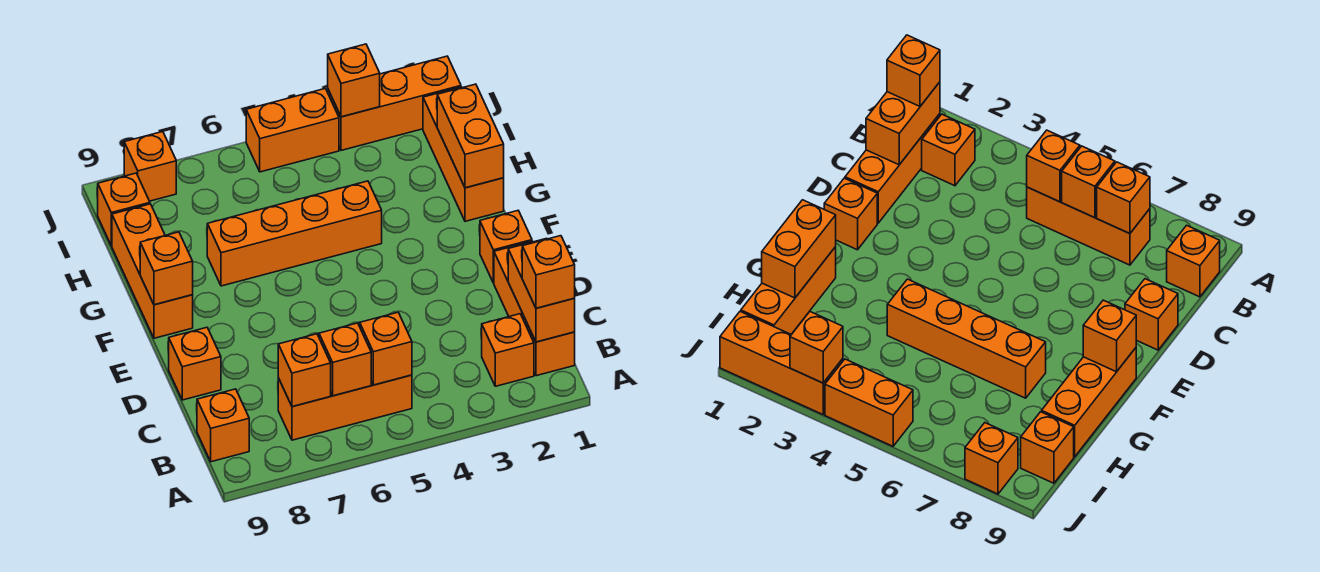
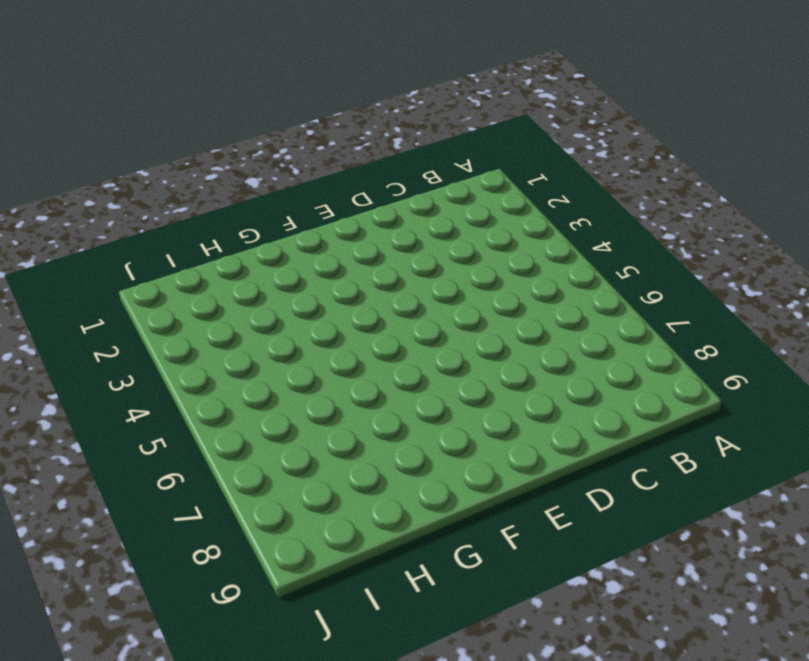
none -> orange 1x3 brick [494,241,575,376]
none -> orange 1x1 brick [482,314,534,386]
none -> orange 1x3 brick [278,375,412,440]

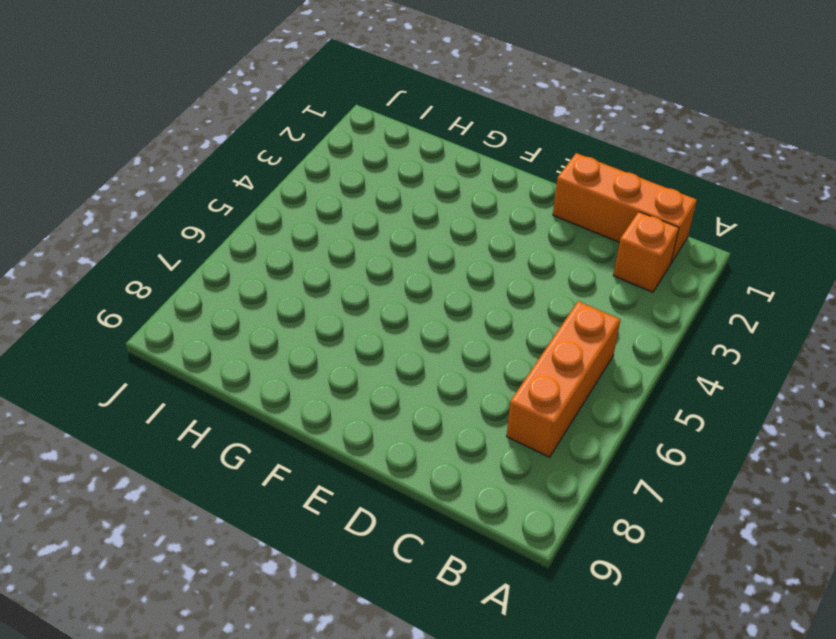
none -> orange 1x1 brick [197,389,249,462]
none -> orange 1x1 brick [169,327,221,400]
none -> orange 1x1 brick [480,211,532,283]

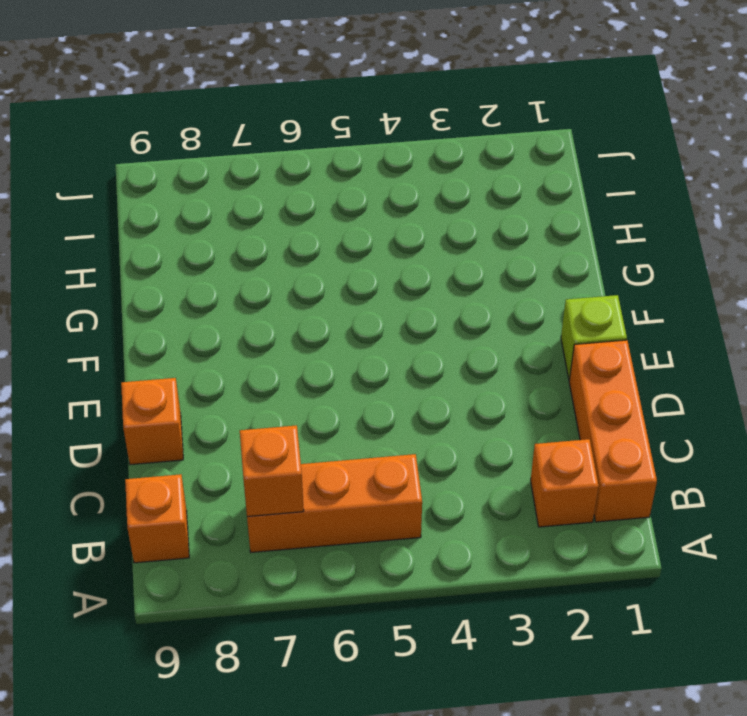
lime 1x1 brick [561,295,627,380] -> orange 1x1 brick [480,211,532,283]
none -> orange 1x3 brick [112,204,193,338]
none -> orange 1x3 brick [423,87,504,221]
none -> orange 1x4 brick [207,181,382,286]

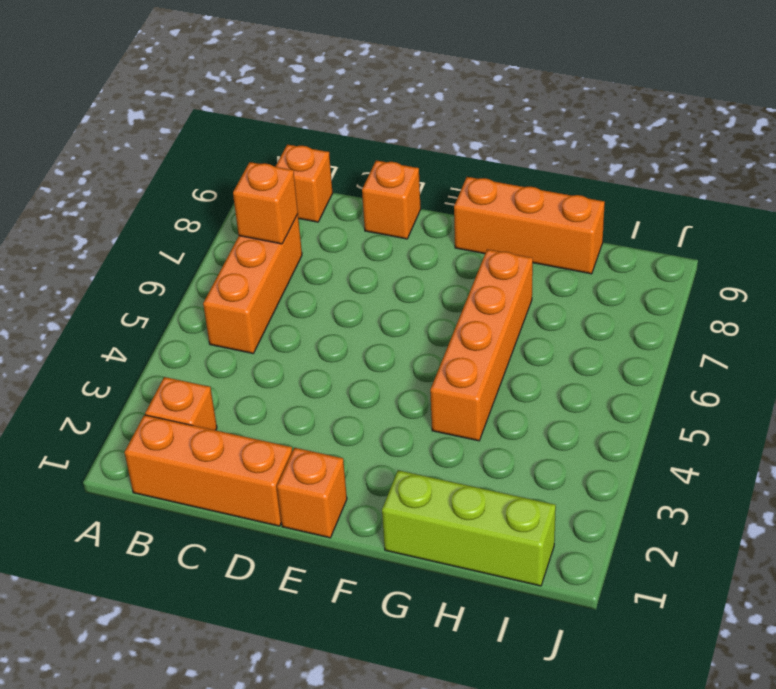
lime 1x3 brick [382,470,556,586] -> orange 1x3 brick [423,87,504,221]
none -> orange 1x1 brick [98,173,150,246]
none -> orange 1x3 brick [328,56,461,150]
none -> orange 1x2 brick [246,89,339,172]

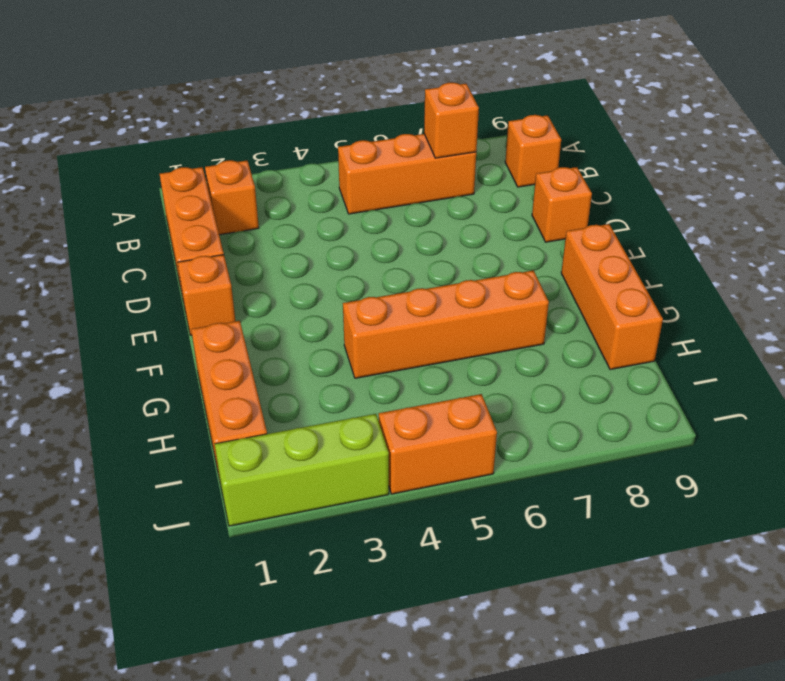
lime 1x3 brick [215,414,389,526] -> orange 1x3 brick [328,56,461,150]
none -> orange 1x1 brick [98,173,150,246]
none -> orange 1x1 brick [124,132,176,201]
none -> orange 1x2 brick [508,238,575,342]

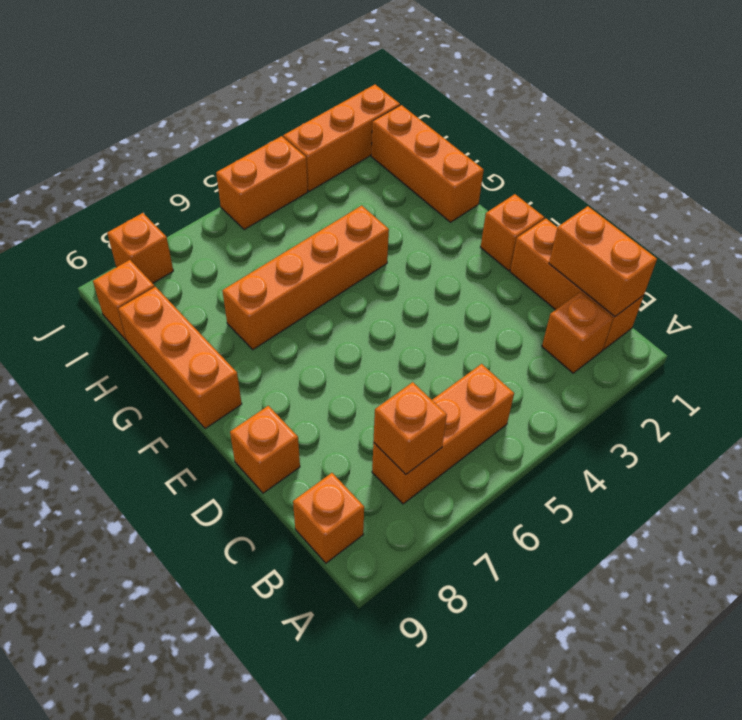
none -> orange 1x1 brick [360,312,412,385]
none -> orange 1x1 brick [319,323,371,396]
none -> orange 1x1 brick [140,232,193,305]

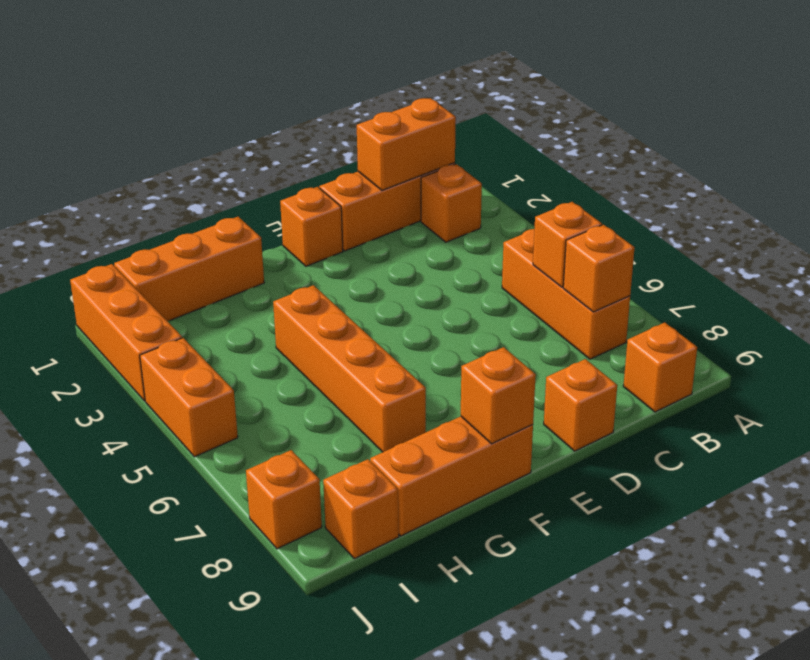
none -> orange 1x1 brick [360,312,412,385]
none -> orange 1x2 brick [437,84,504,188]
none -> orange 1x1 brick [328,44,380,117]

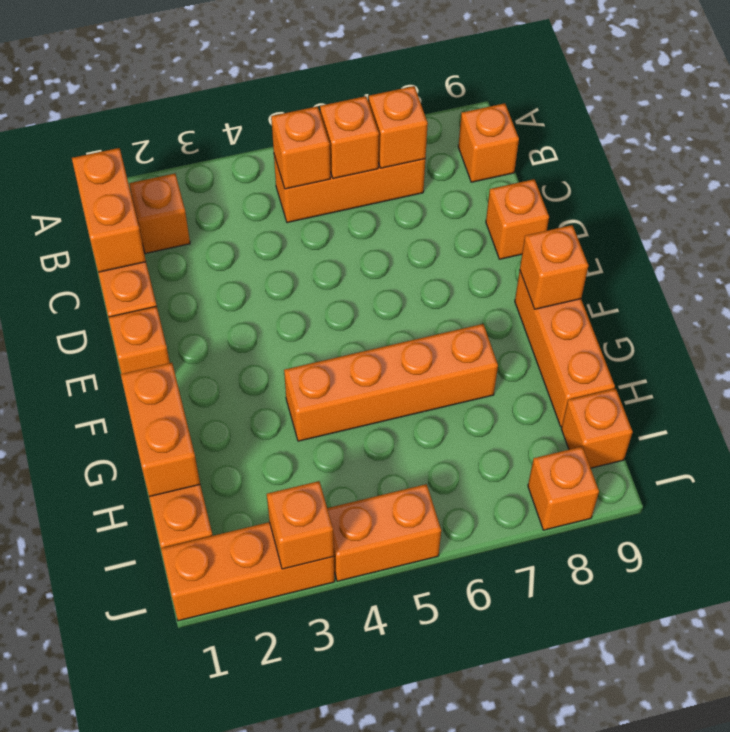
none -> orange 1x1 brick [522,236,575,308]

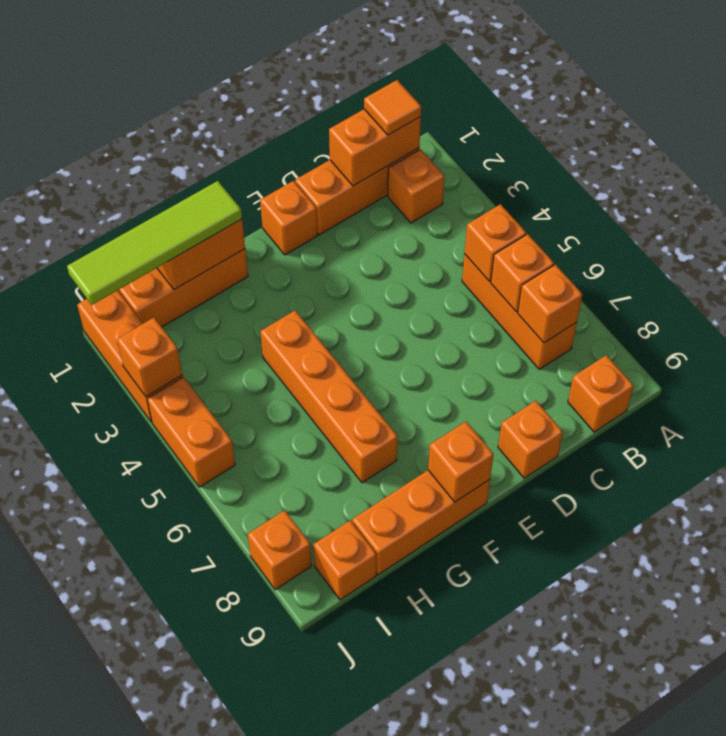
orange 1x1 tile [364,80,421,135] -> orange 1x1 brick [522,236,575,308]
lime 1x4 tile [67,181,242,305] -> none

